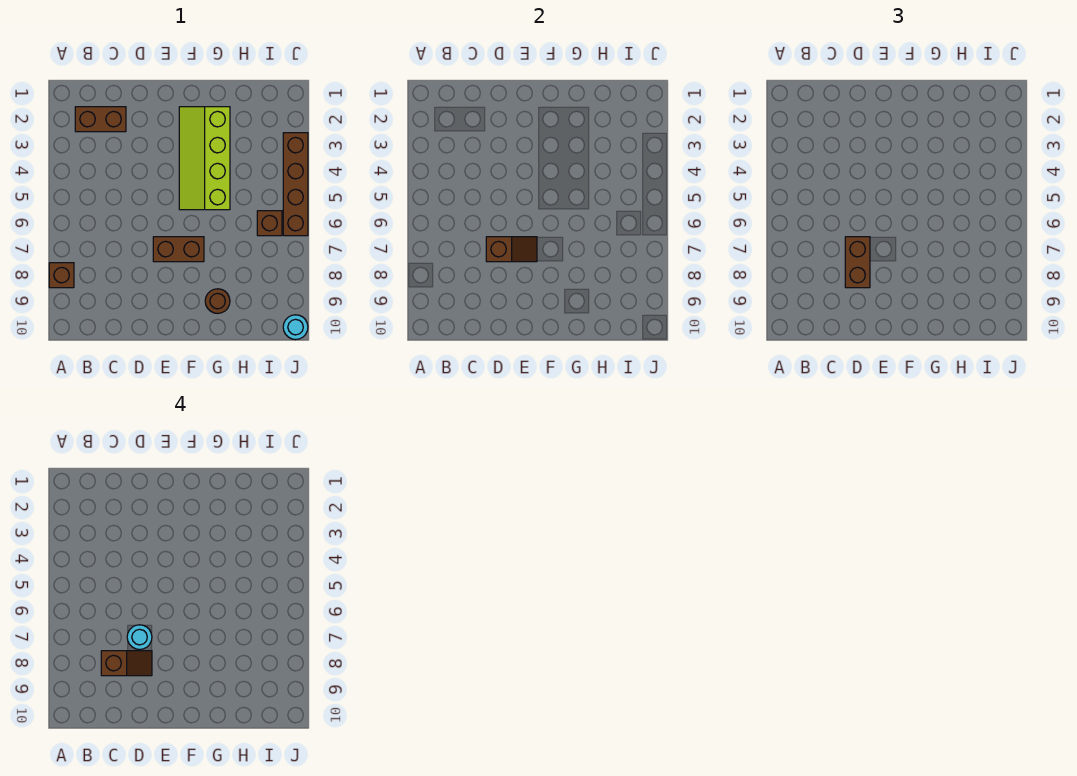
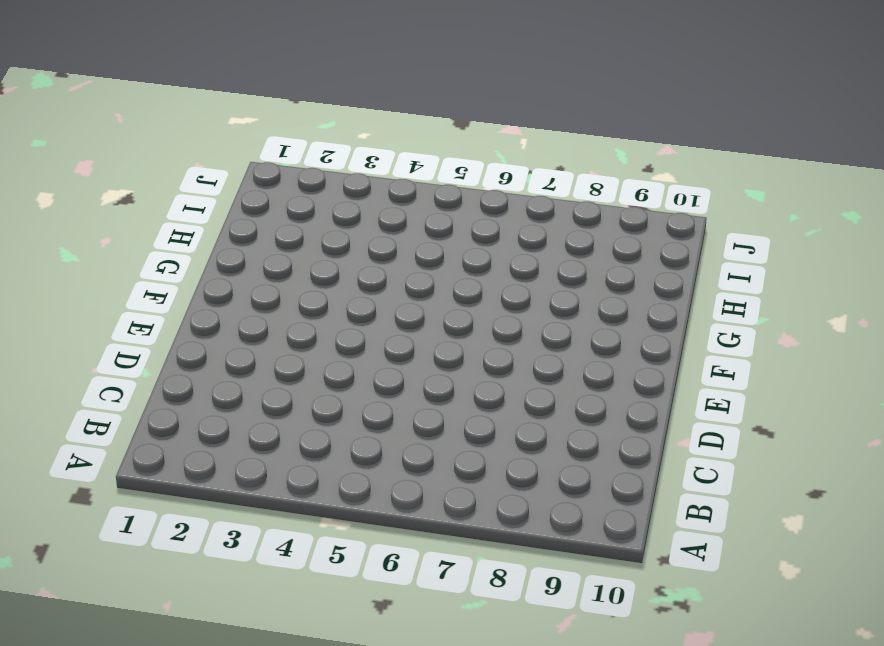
none -> brown 1x1 brick [49,263,74,288]
none -> brown 1x2 brick [75,107,126,132]
none -> brown 1x2 brick [153,237,204,262]

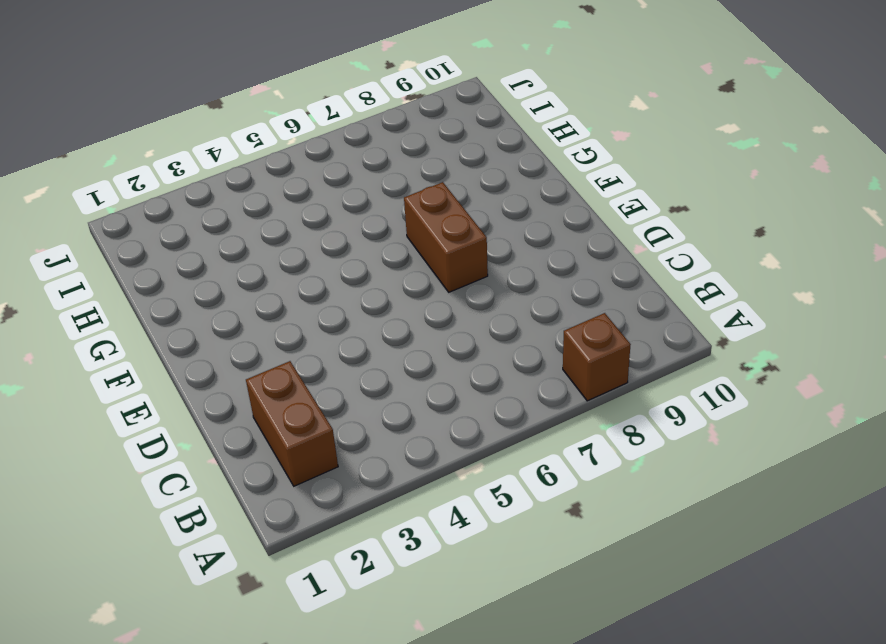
none -> lime 2x4 slope [179,107,230,210]
none -> brown 1x1 round brick [205,289,230,314]
none -> brown 1x1 brick [257,211,282,236]

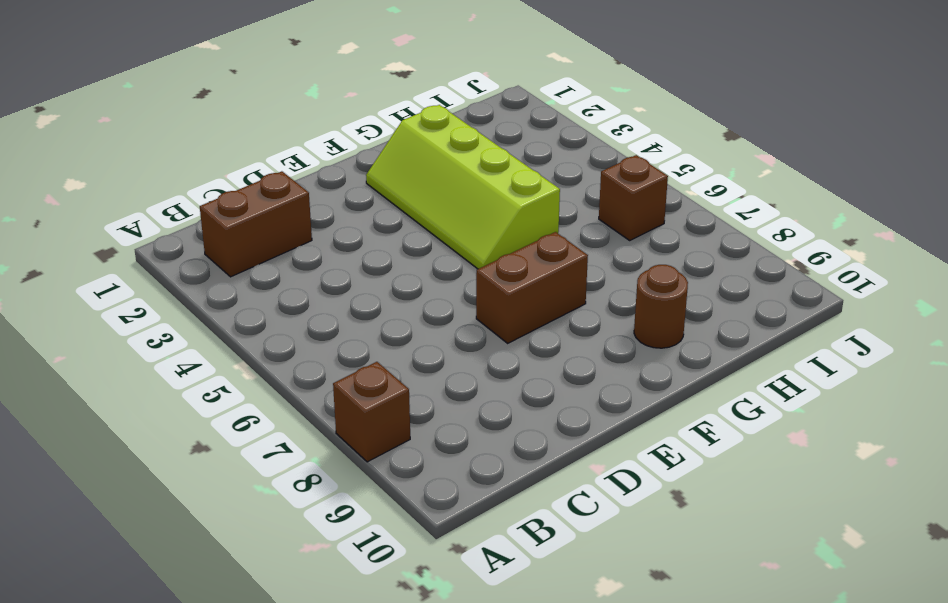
none -> brown 1x4 brick [283,133,308,236]
none -> cyan 1x1 round brick [283,315,308,340]
none -> brown 1x2 slope [486,237,537,262]

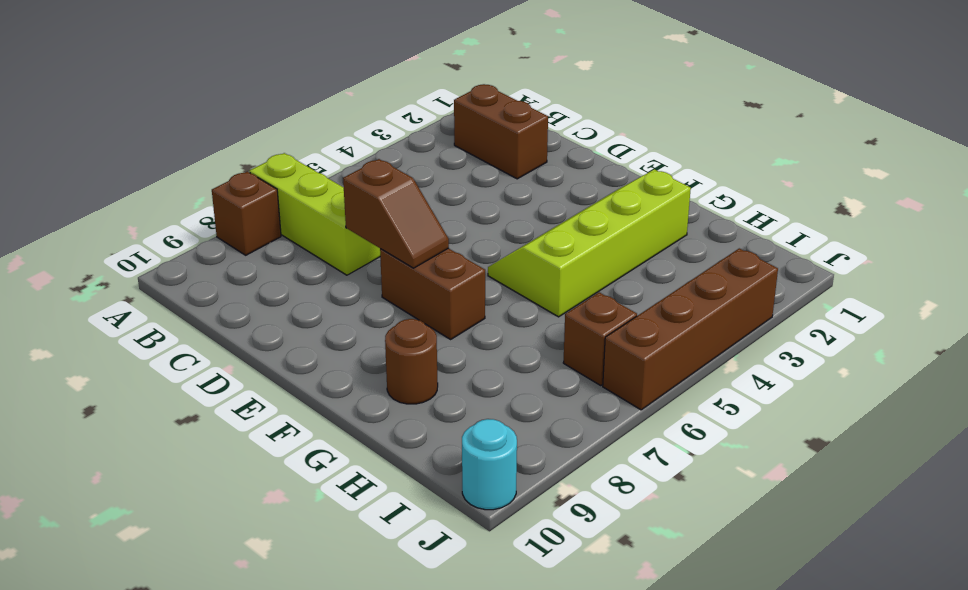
lime 1x3 brick [249,153,380,275] -> none
none -> brown 1x2 brick [845,237,870,288]
none -> brown 1x2 slope [101,651,152,676]
none -> cyan 1x1 round brick [127,625,152,650]

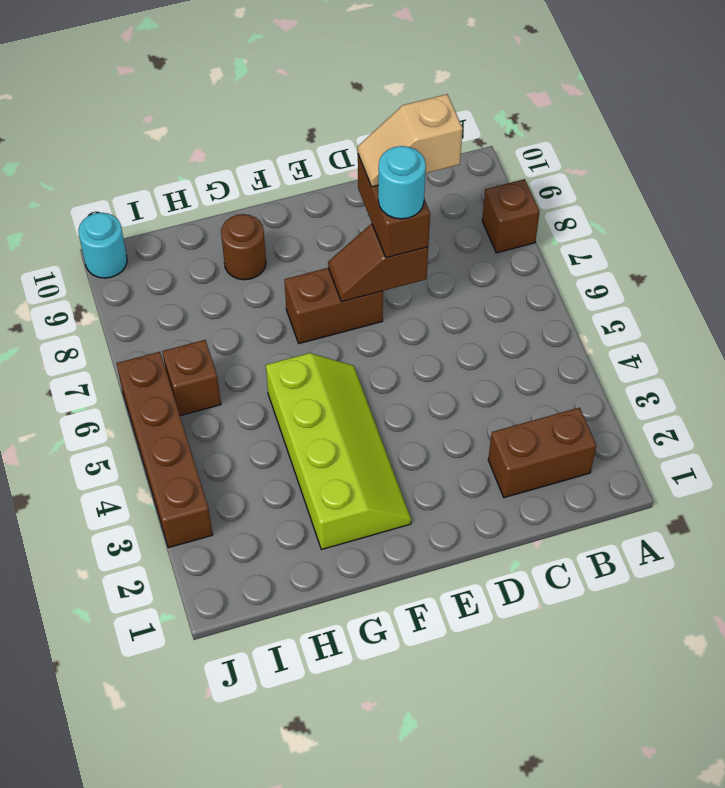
tan 1x2 slope [358,94,463,187] -> brown 1x2 slope [101,651,152,676]

